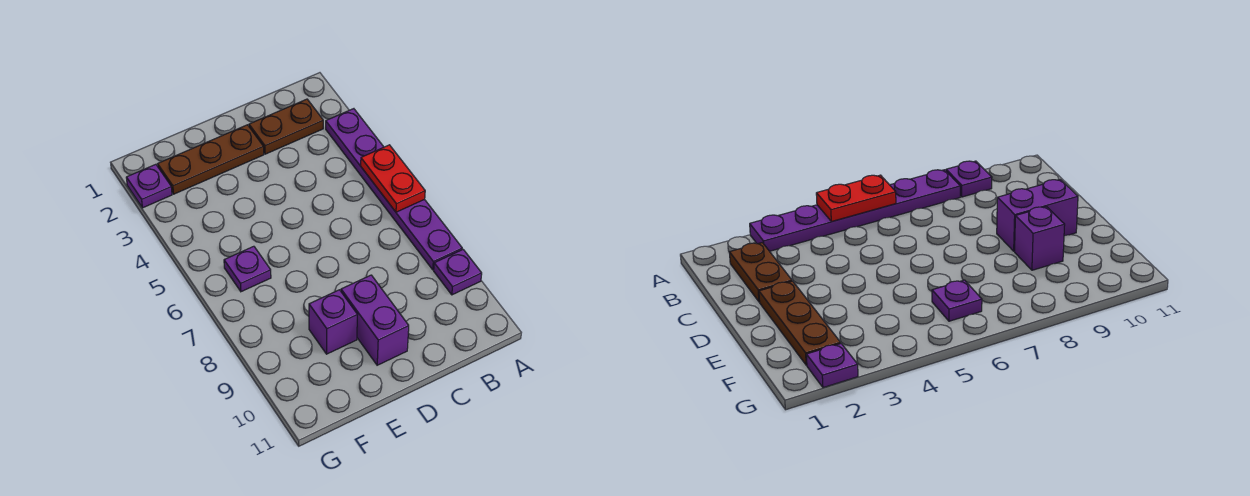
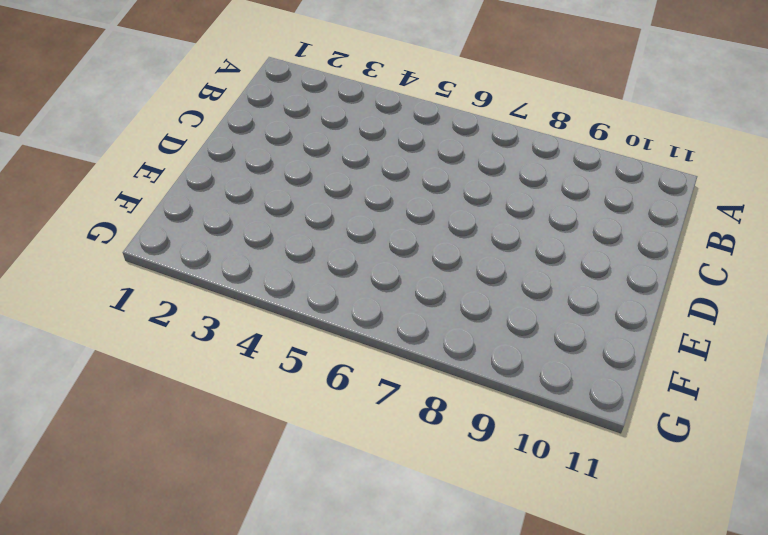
none -> purple 1x6 plate [326,109,462,270]
none -> purple 1x1 plate [434,249,482,295]

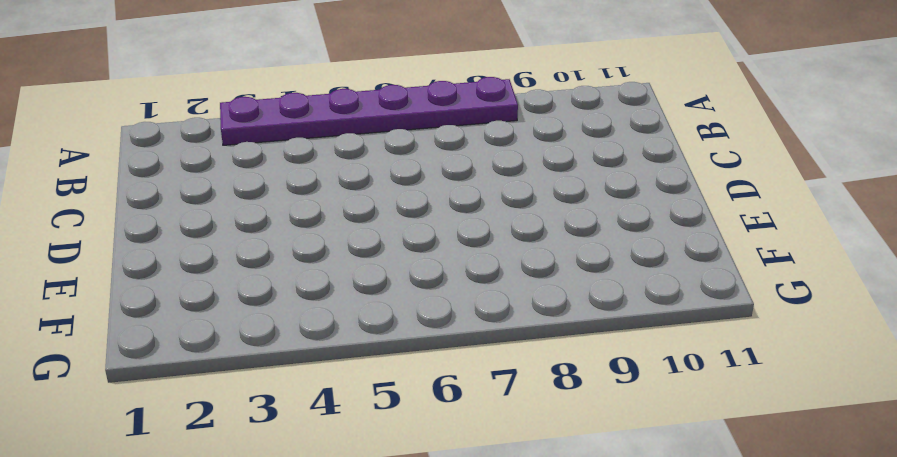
none -> purple 1x1 plate [434,249,482,295]
none -> brown 1x2 plate [249,99,323,154]

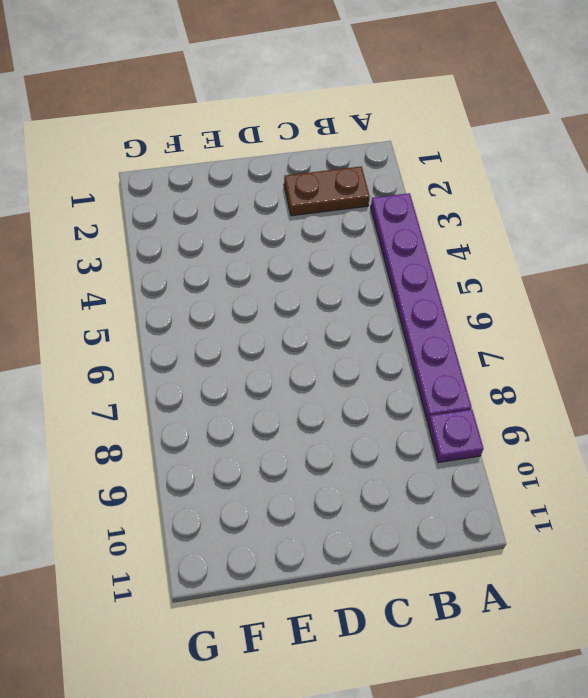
none -> brown 1x3 plate [158,125,264,194]
none -> purple 1x2 brick [341,275,409,365]

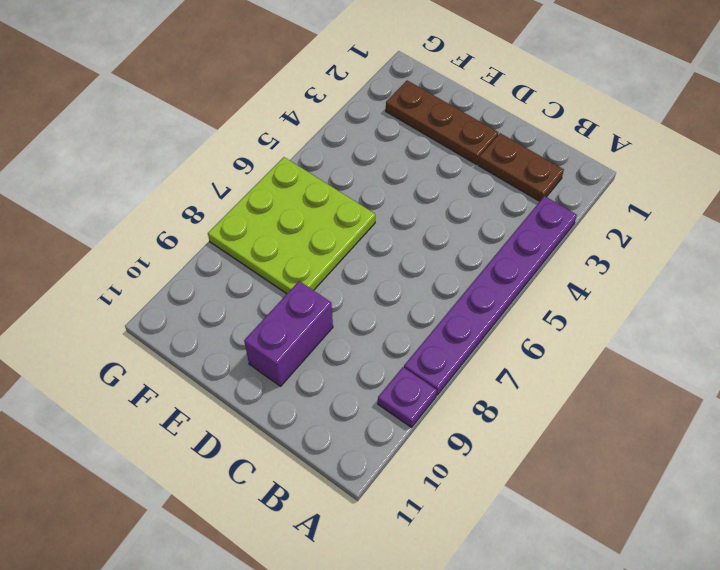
lime 3x3 plate [208,157,375,294] -> purple 1x1 plate [224,246,271,292]
none -> purple 1x1 brick [309,290,357,354]
none -> purple 1x1 plate [126,164,172,208]

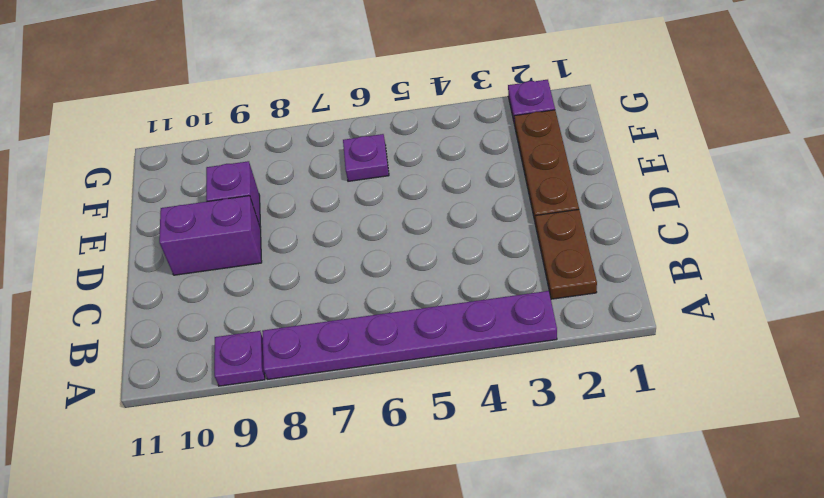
none -> red 1x2 plate [361,145,425,212]

